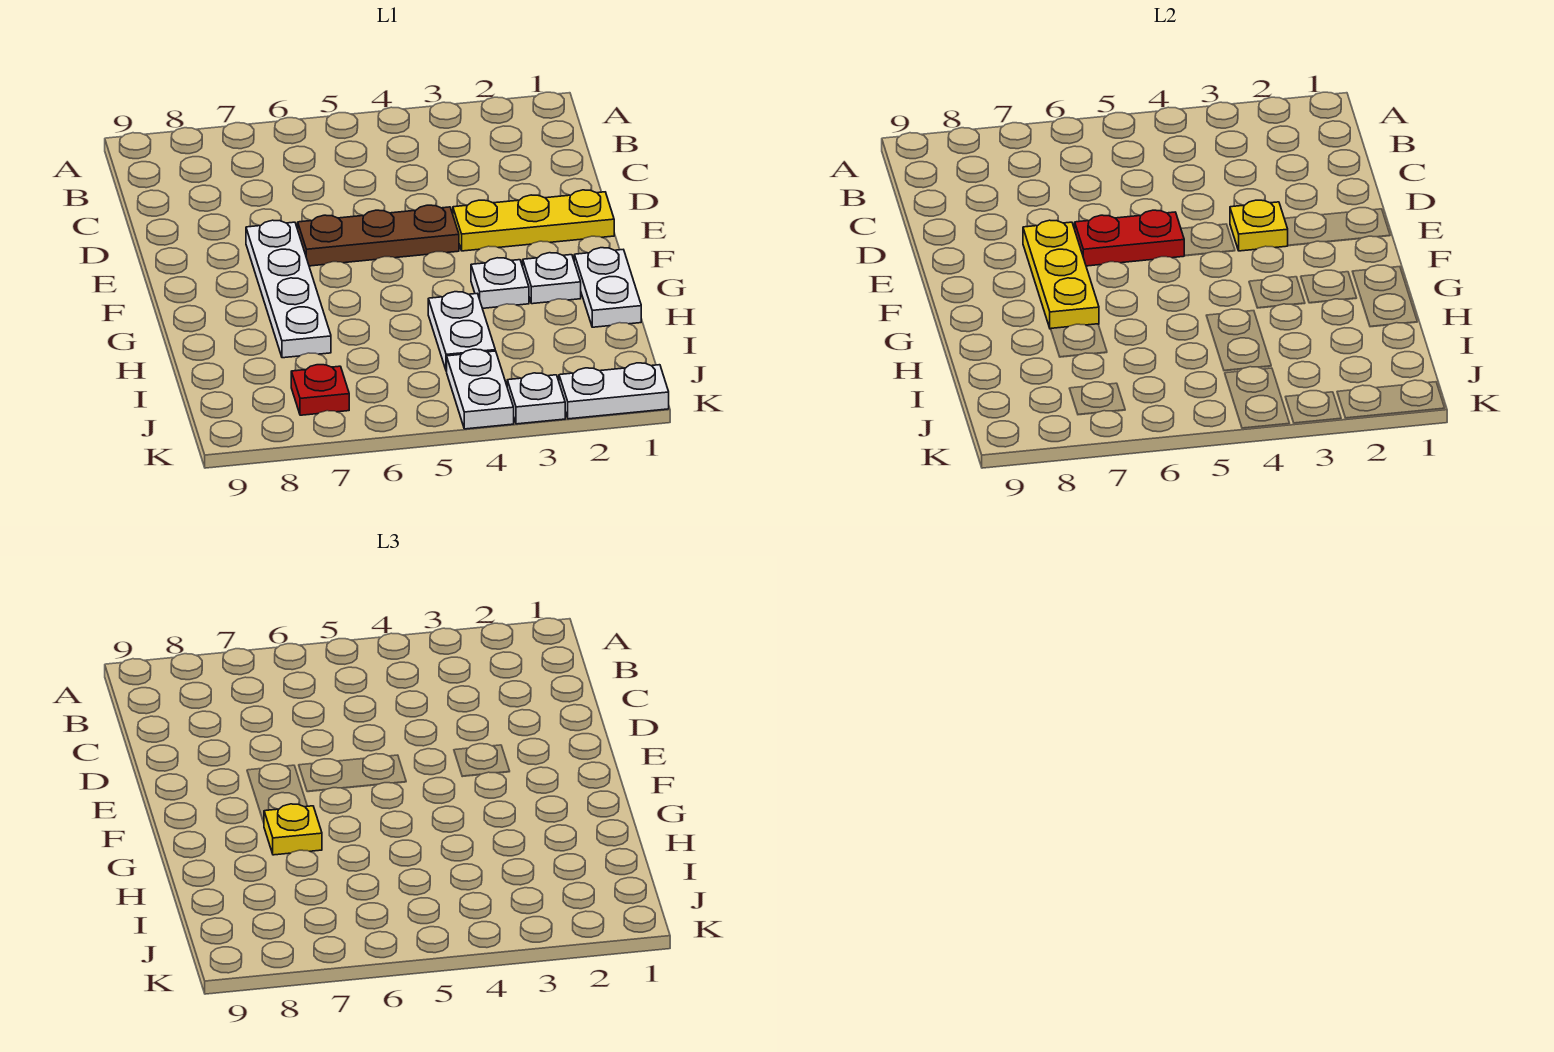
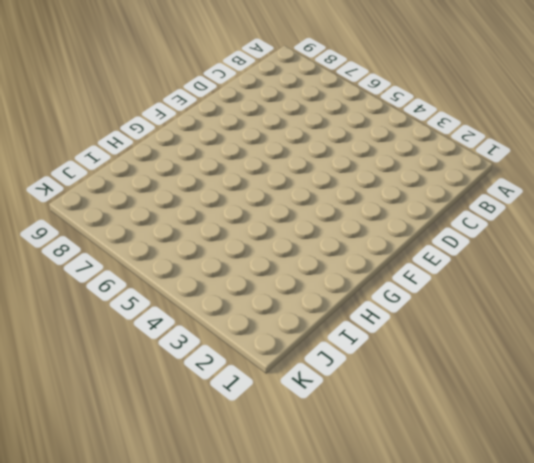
none -> yellow 1x3 plate [453,190,614,251]
none -> brown 1x3 plate [298,205,459,266]
none -> white 1x4 plate [246,220,331,358]

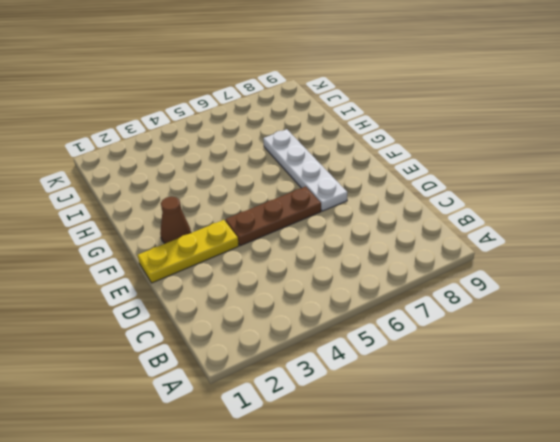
brown 1x1 cone [160,197,191,243] -> none
none -> white 1x2 plate [574,248,641,327]
none -> white 1x1 plate [523,253,581,304]
none -> white 1x1 plate [471,258,529,308]

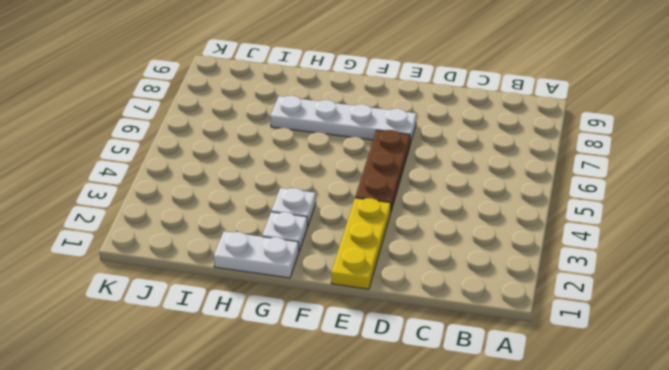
none -> white 1x2 plate [428,292,495,371]
none -> white 1x2 plate [447,349,514,429]
none -> red 1x1 plate [291,365,349,415]

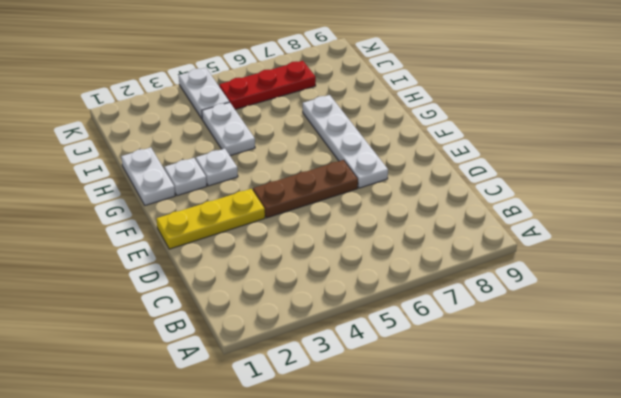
red 1x3 plate [219,61,316,109] -> red 1x1 plate [291,365,349,415]
none -> white 1x2 plate [559,363,669,419]
none -> white 1x1 plate [507,373,565,424]
none -> yellow 1x1 plate [1230,200,1288,251]

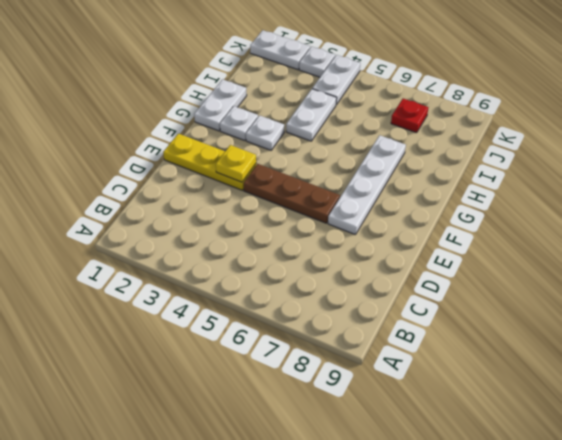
none -> red 1x2 plate [1075,210,1184,266]
none -> yellow 1x3 plate [1023,220,1099,329]
none -> yellow 1x1 plate [264,804,322,855]

